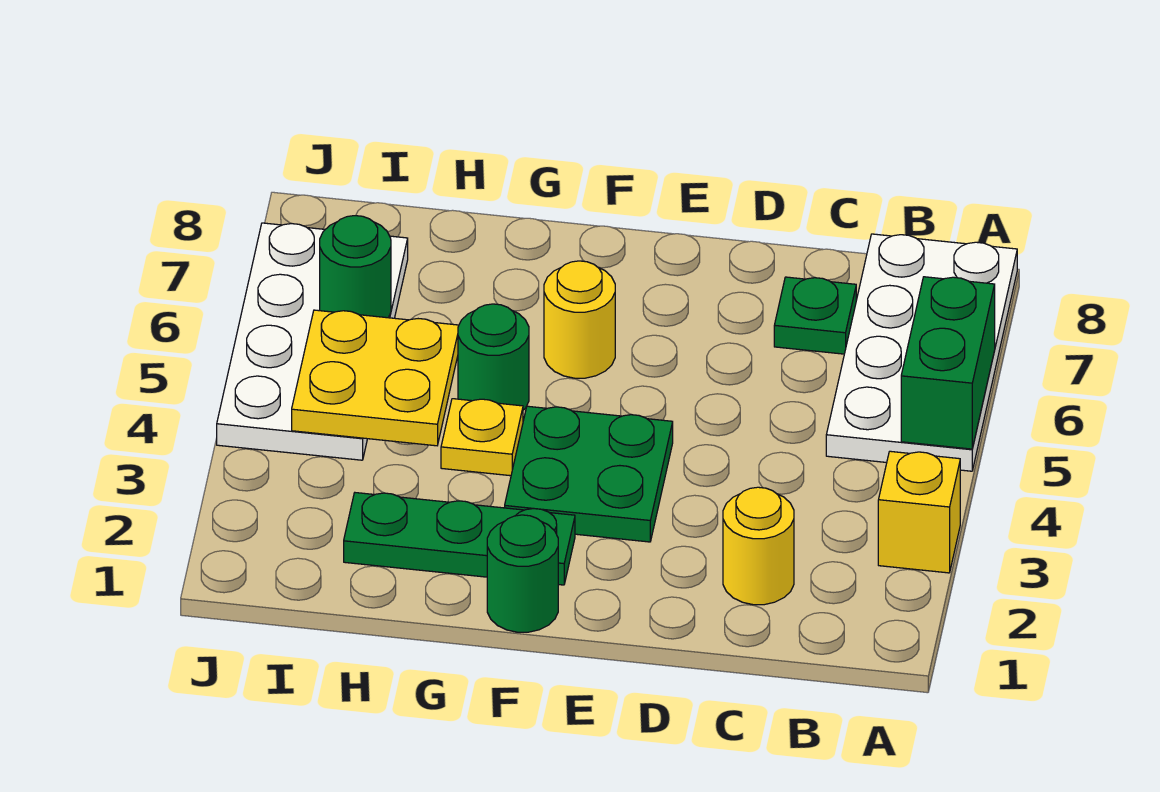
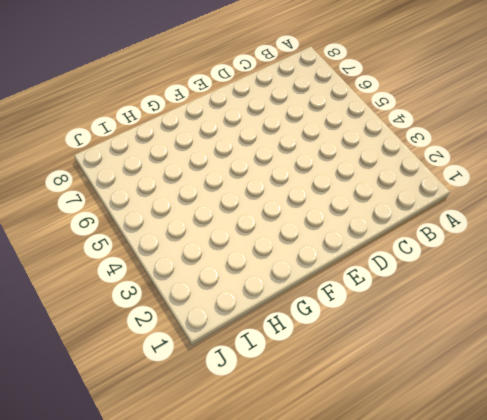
none -> yellow 1x1 brick [878,451,960,573]
none -> white 2x4 plate [826,234,1017,471]
none -> yellow 1x1 round brick [723,487,794,605]

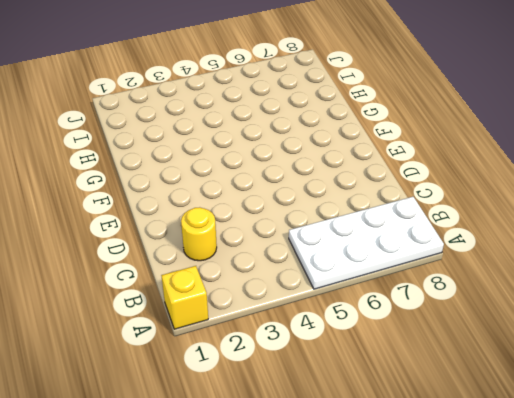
yellow 1x1 brick [161,266,208,329] -> yellow 1x1 brick moved to [878,451,960,573]
none -> green 1x1 plate [774,277,856,354]
none -> green 2x2 plate [505,406,673,542]
none -> green 1x1 round brick [487,515,558,632]

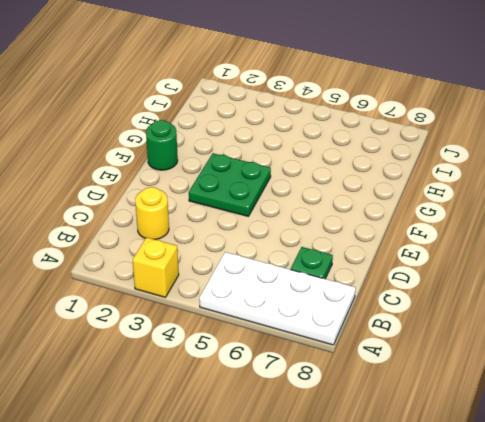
none -> green 1x3 plate [344,493,575,585]
none -> yellow 1x1 round brick [544,261,615,378]
none -> yellow 1x1 plate [441,399,523,476]

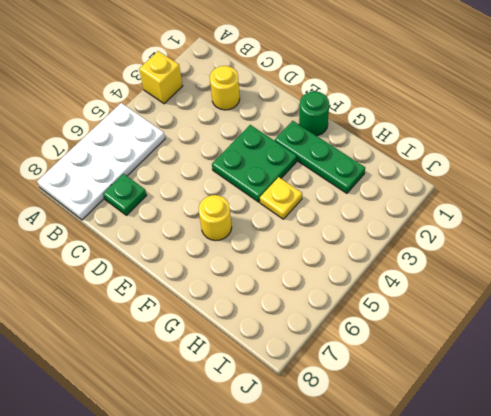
none -> green 1x1 round brick [458,304,529,410]
none -> white 2x4 plate [217,223,408,460]
none -> green 1x2 brick [901,277,995,449]

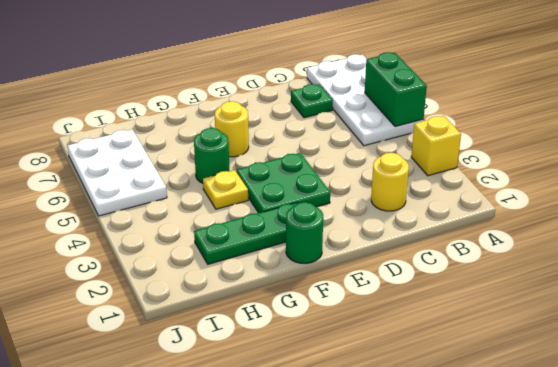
white 2x3 plate [67,130,167,216] -> white 2x4 plate [217,223,408,460]
none -> yellow 2x2 plate [292,310,459,446]
none -> green 1x1 round brick [320,216,391,318]

